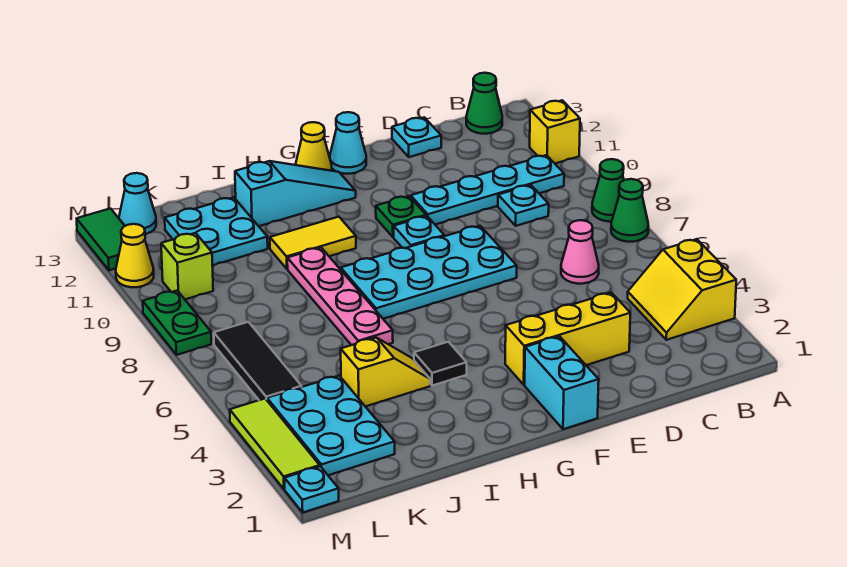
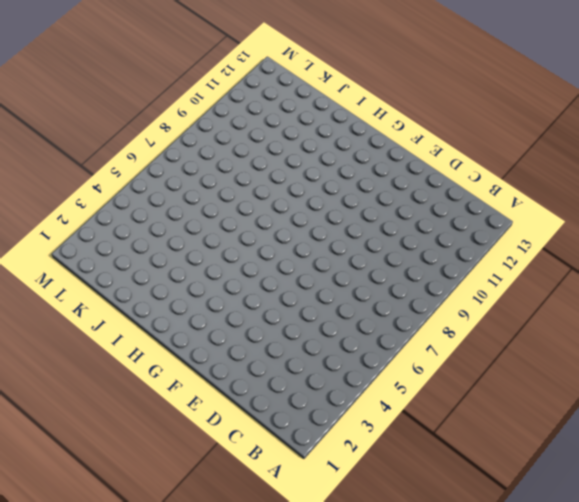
none -> yellow 2x2 slope [628,239,736,340]
none -> green 1x1 cone [611,179,648,242]
none -> green 1x1 cone [592,159,624,222]
none -> yellow 1x1 brick [530,100,580,163]

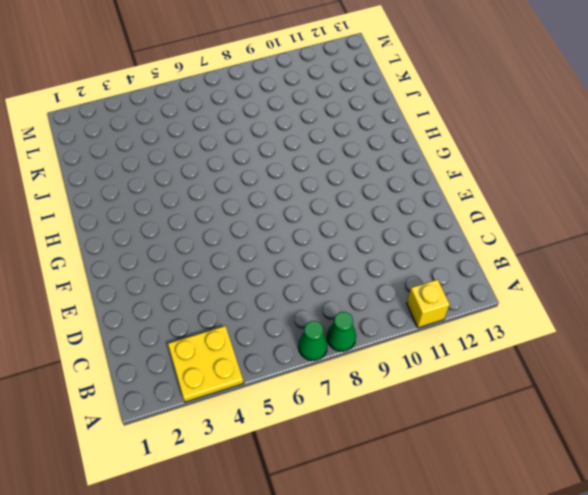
yellow 2x2 plate [168,326,243,402] -> yellow 2x2 slope [628,239,736,340]
none -> cyan 1x4 plate [411,155,564,225]
none -> green 1x1 cone [466,73,502,134]
none -> pink 1x1 cone [561,220,599,284]
none -> cyan 1x1 plate [498,185,549,226]

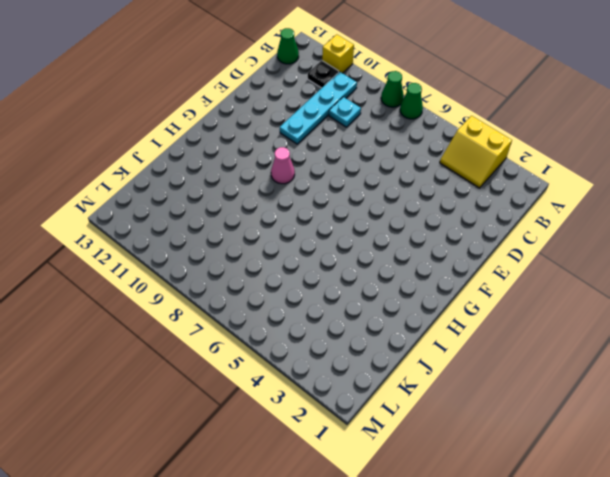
black 1x1 plate [308,61,339,88] -> none
pink 1x1 cone [271,147,295,184] -> pink 1x1 cone moved to [561,220,599,284]
none -> yellow 1x3 brick [505,293,630,385]
none -> cyan 1x1 plate [392,117,441,157]
none -> cyan 2x4 plate [341,226,517,319]
none -> cyan 1x2 brick [525,336,599,429]

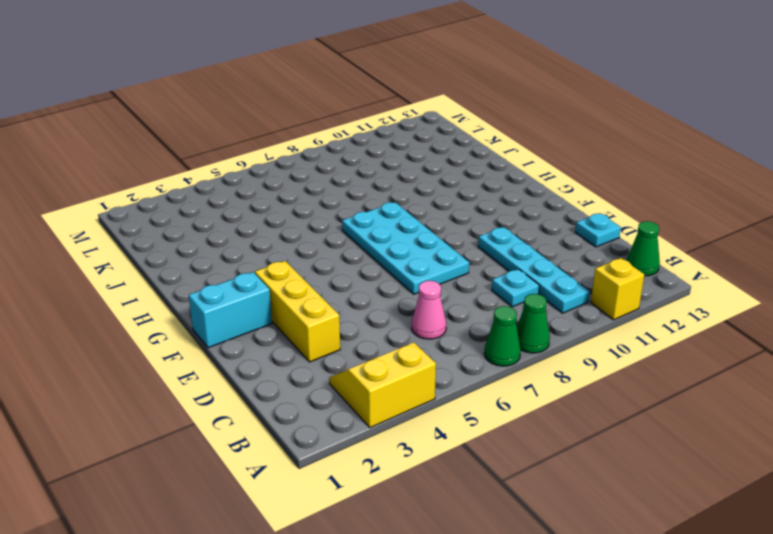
none -> cyan 1x1 plate [394,216,444,248]
none -> green 1x1 plate [376,196,426,237]
none -> cyan 1x1 cone [330,112,366,174]
none -> cyan 1x3 slope [235,161,356,226]

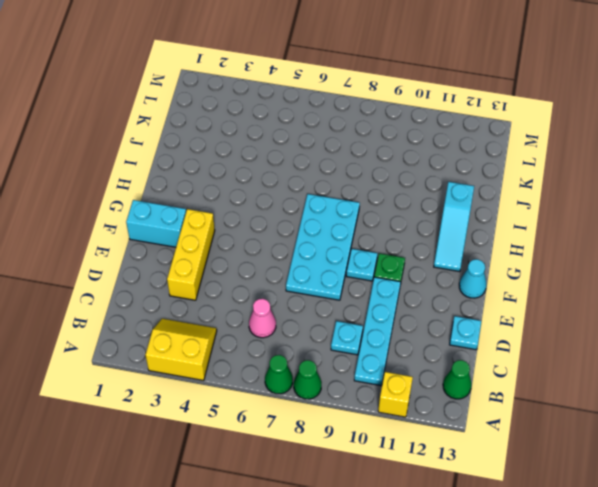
none -> yellow 1x1 cone [296,122,332,171]
none -> black 1x1 tile [414,342,467,386]
none -> yellow 1x2 tile [270,217,356,269]
none -> yellow 1x2 slope [341,338,430,407]

